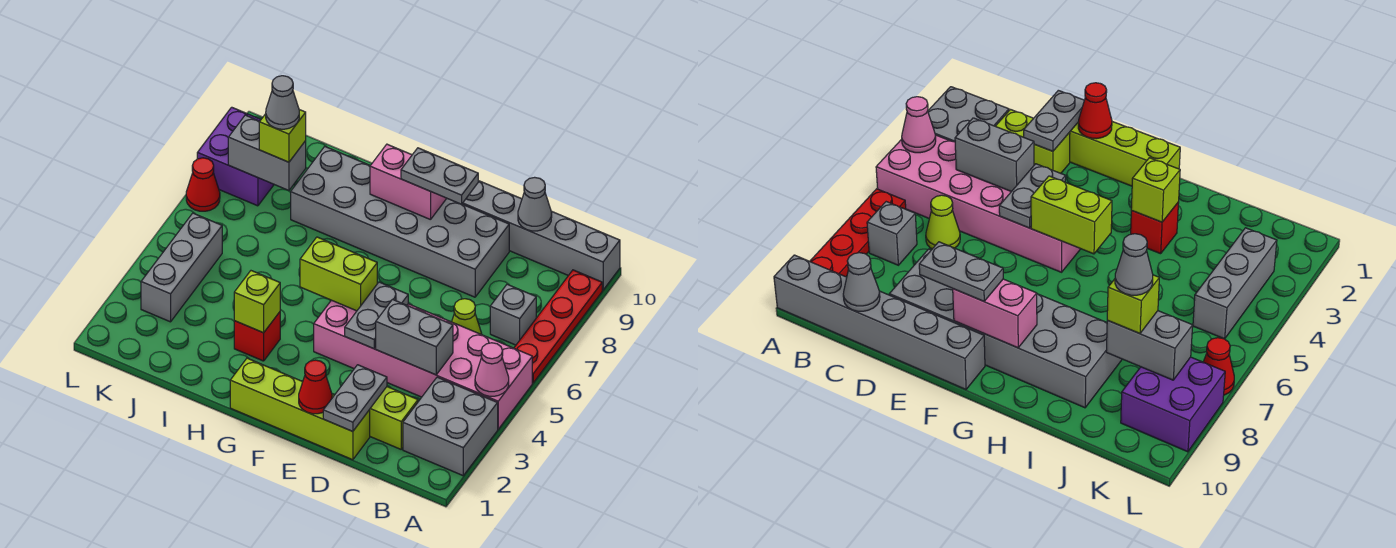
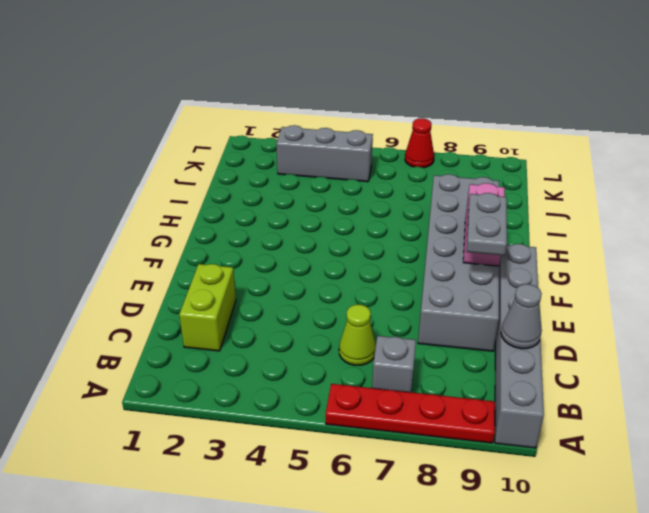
none -> grey 2x2 brick [403,377,498,476]
none -> pink 2x6 brick [314,300,532,429]
none -> lime 1x4 brick [230,358,370,460]

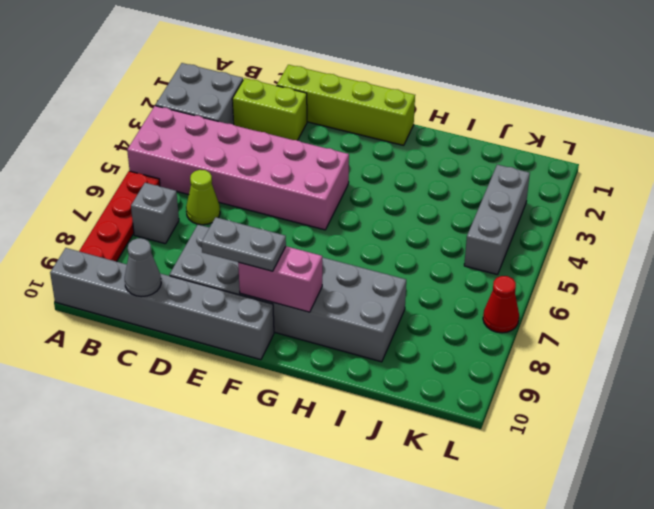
none -> red 1x1 brick [234,312,280,361]
none -> purple 2x2 brick [197,107,274,206]
none -> pink 1x1 cone [475,343,509,396]

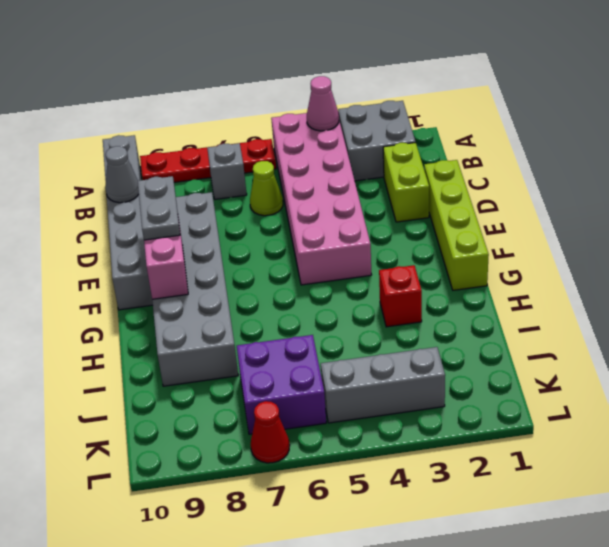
purple 2x2 brick [237,335,326,434] -> purple 2x2 brick moved to [197,107,274,206]
none -> grey 1x2 brick [376,299,453,375]
none -> grey 1x2 plate [323,365,387,432]
none -> red 1x1 cone [299,360,332,414]

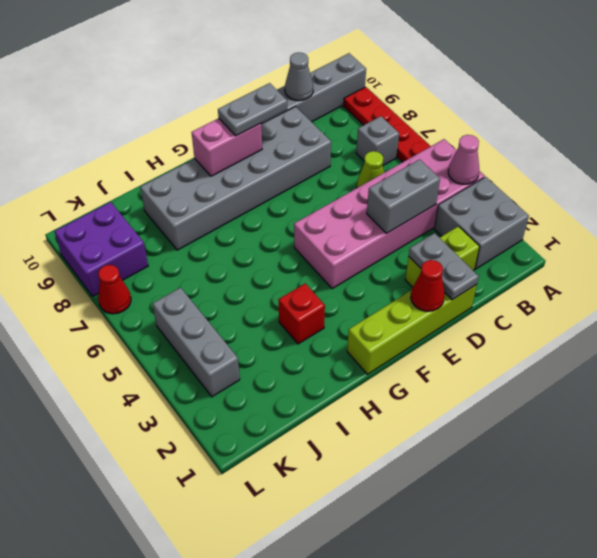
none -> grey 1x2 plate [345,282,408,349]
none -> lime 1x2 brick [300,237,377,311]
none -> lime 1x1 brick [234,271,280,333]

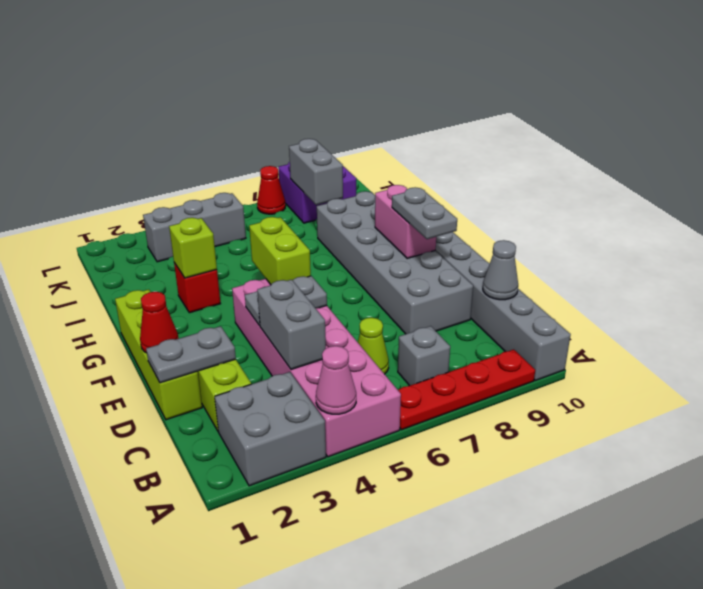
none -> lime 1x1 brick [259,110,306,162]
none -> grey 1x1 cone [266,76,299,129]

